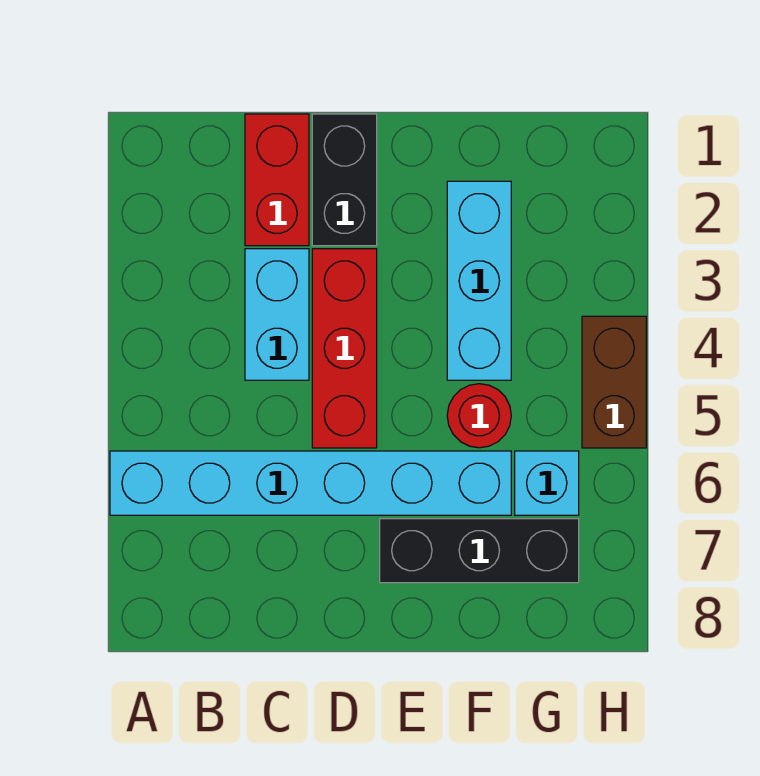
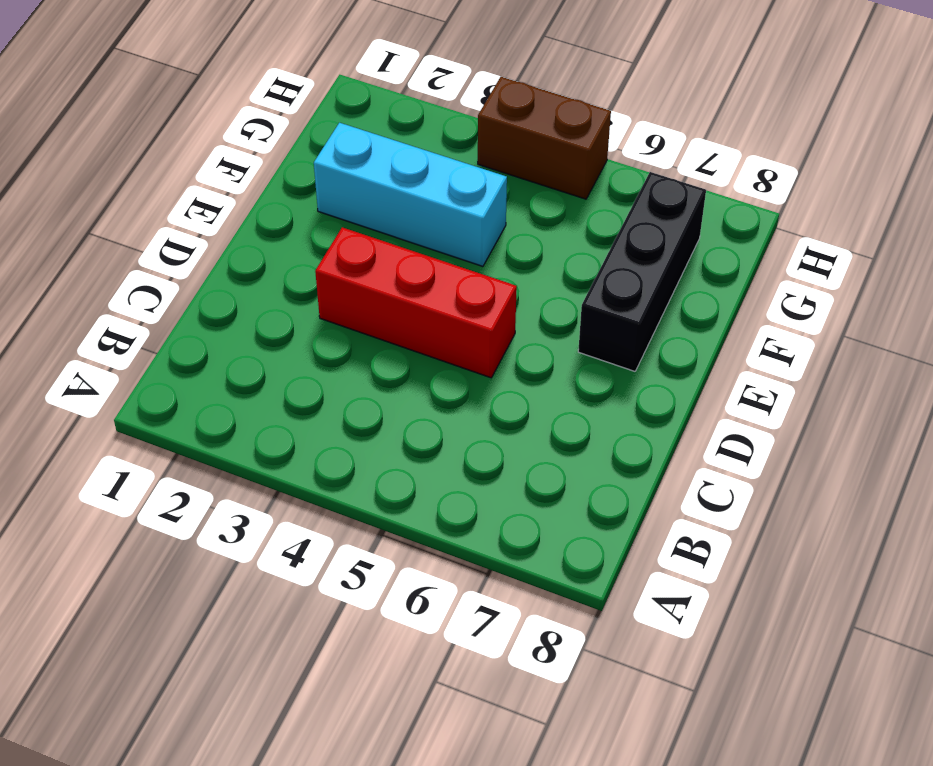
none -> cyan 1x6 brick [110,451,511,515]
none -> red 1x2 brick [245,114,309,246]

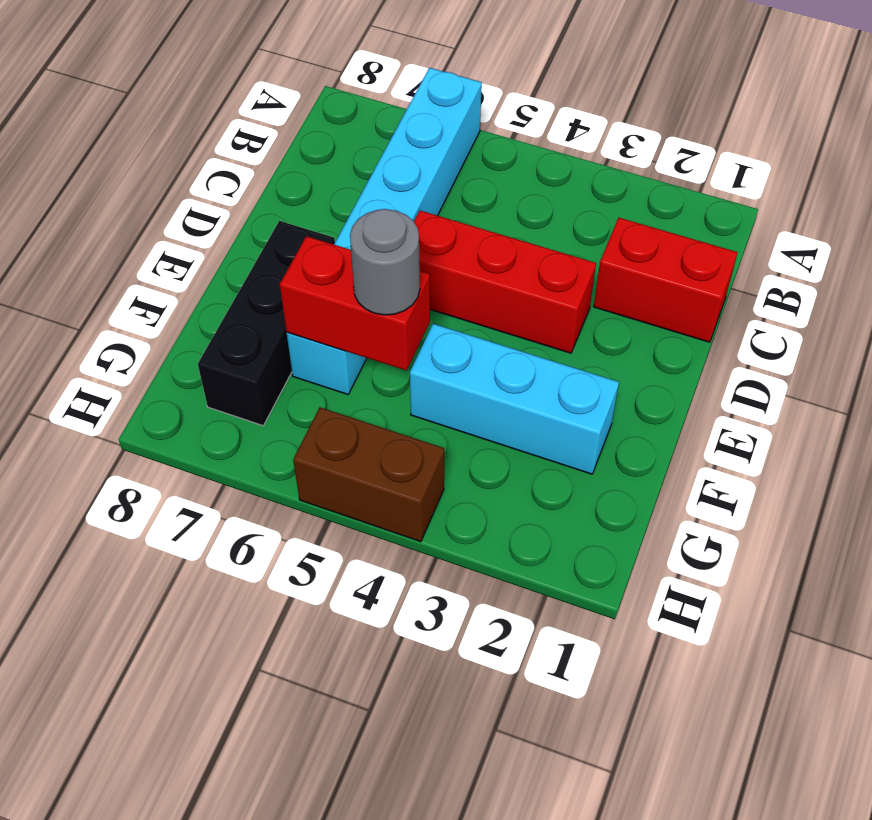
red 1x2 brick [280,236,430,371] -> none
grey 1x1 round brick [350,209,420,315] -> none
none -> cyan 1x2 brick [245,249,309,380]
none -> black 1x2 brick [312,114,377,246]

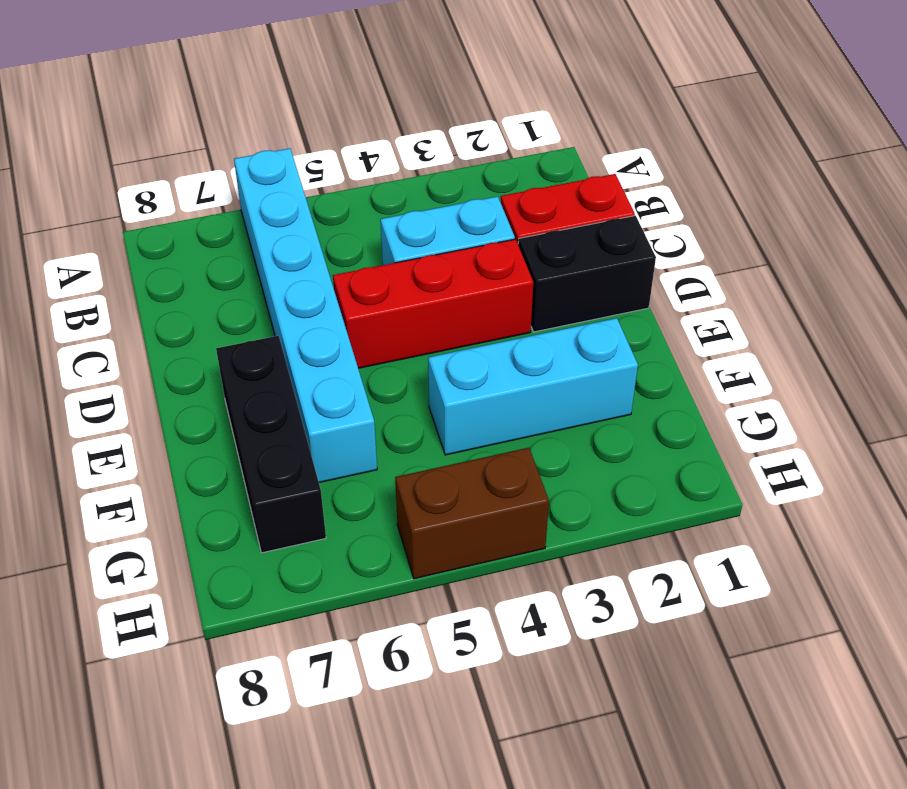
none -> red 1x1 round brick [447,384,511,448]
none -> cyan 1x1 brick [515,451,579,515]

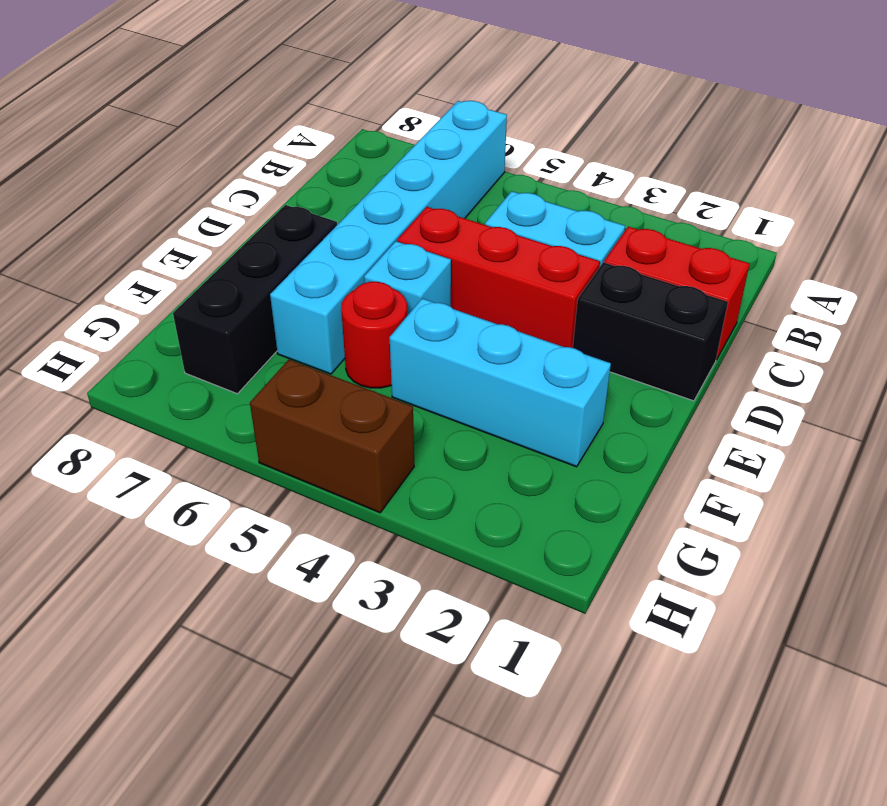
cyan 1x1 brick [364,241,451,316] -> cyan 1x1 brick moved to [515,451,579,515]

